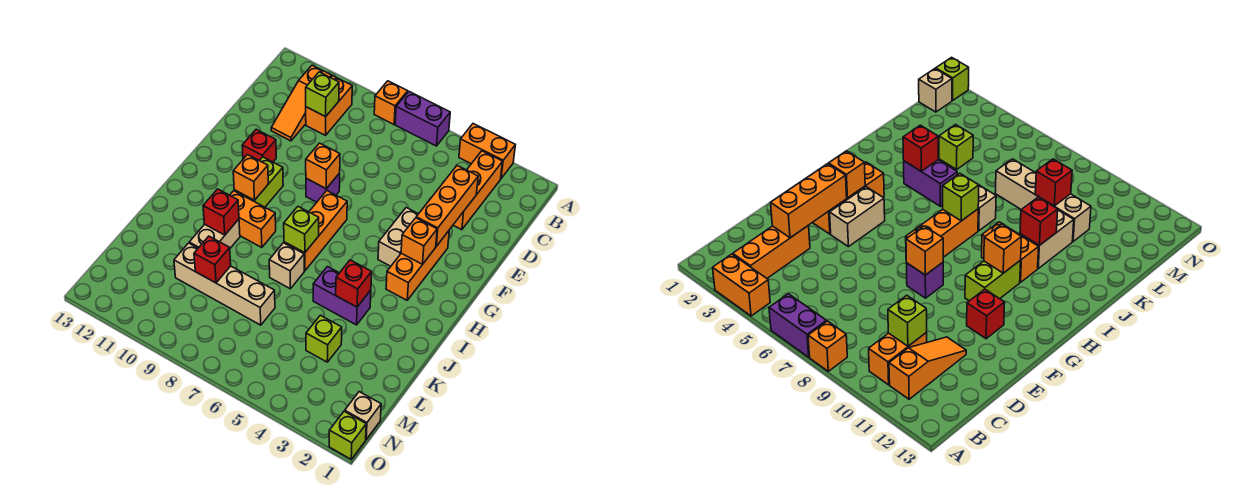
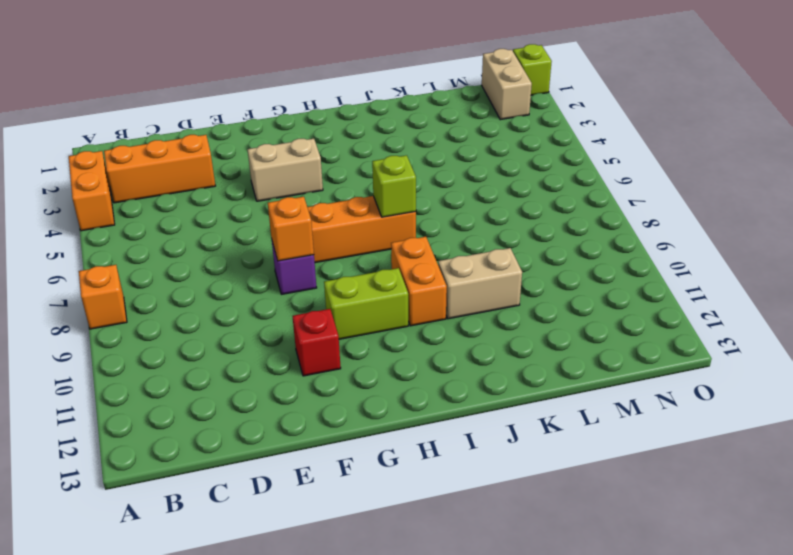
tan 1x2 brick [482,49,532,120] -> tan 1x1 brick [345,392,381,439]
none -> purple 1x2 brick [395,92,450,146]
none -> orange 1x2 brick [306,76,352,135]
none -> orange 1x3 slope [271,65,332,141]

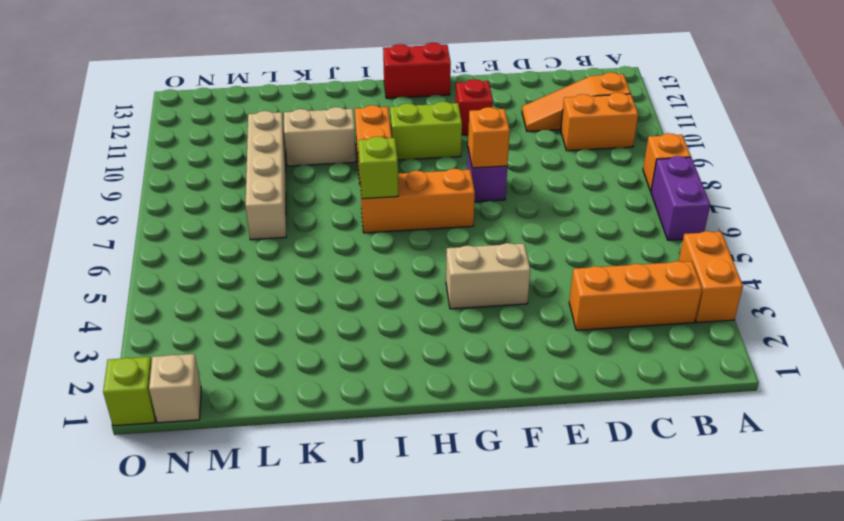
red 1x2 brick [383,43,451,98] -> none
none -> orange 1x3 brick [386,231,449,300]
none -> purple 1x2 brick [313,267,371,325]
none -> tan 1x1 brick [269,243,304,289]

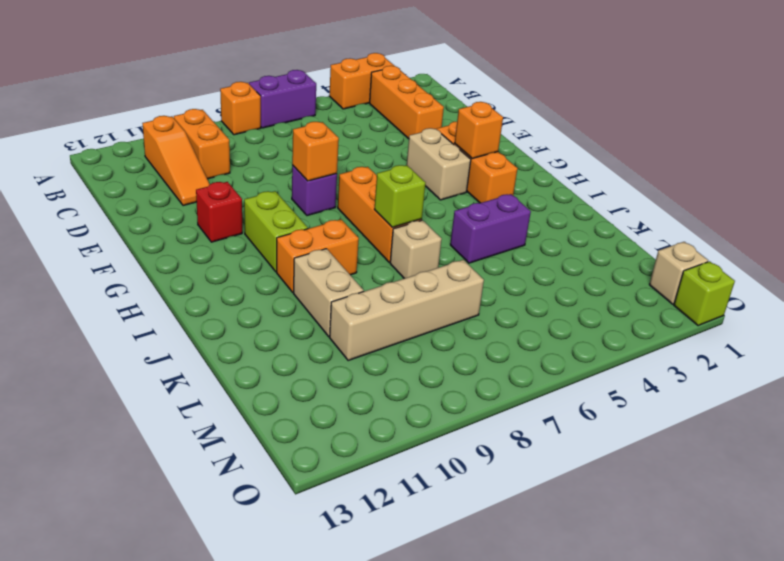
none -> lime 1x1 brick [306,315,342,362]
none -> lime 1x1 brick [306,72,339,117]
none -> orange 1x3 brick [416,166,478,246]

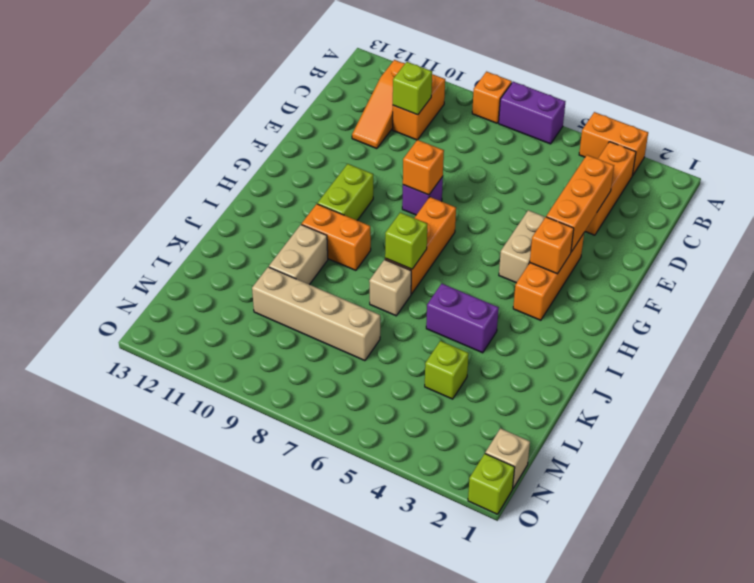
none -> red 1x1 brick [242,129,276,162]
none -> orange 1x1 brick [233,155,268,200]
none -> red 1x1 brick [336,260,372,307]

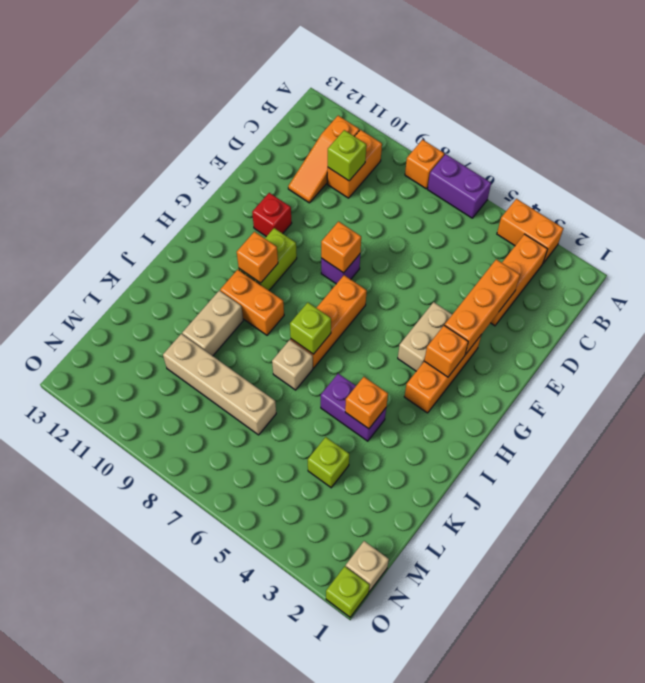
orange 1x1 brick [345,377,388,429] -> red 1x1 brick [336,260,372,307]
none -> red 1x1 brick [203,189,239,235]
none -> red 1x1 brick [194,236,231,283]

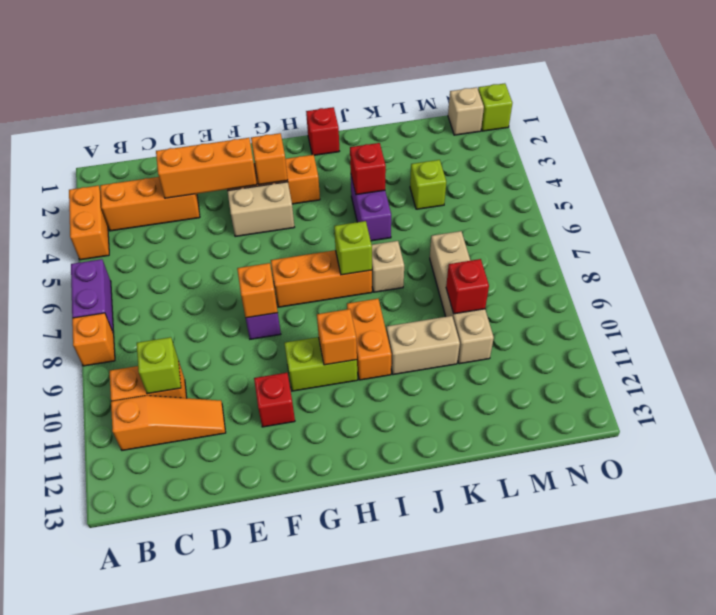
red 1x1 brick [306,107,339,155] -> red 1x1 brick moved to [203,189,239,235]

